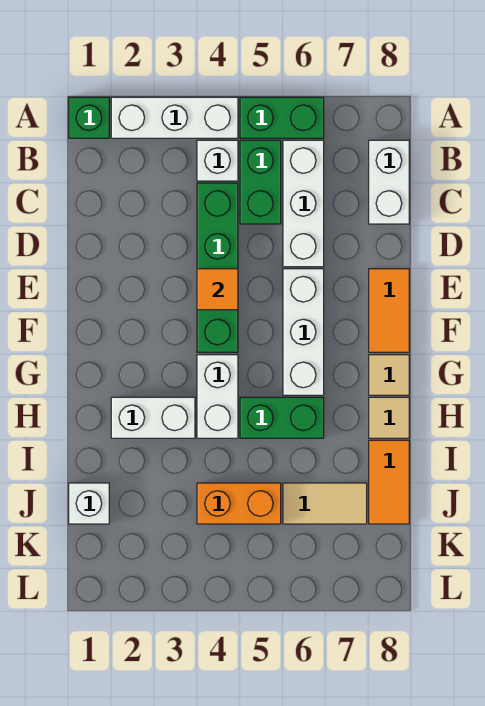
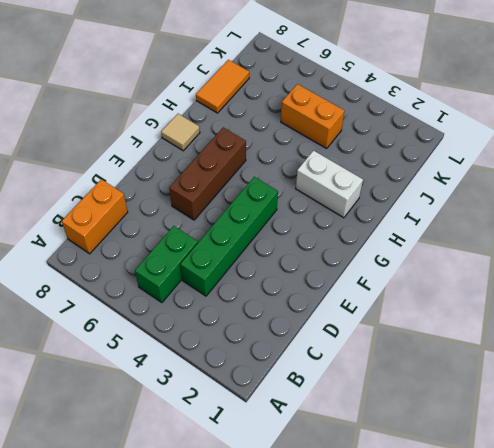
orange 1x2 brick [62,179,128,254] -> white 1x2 brick [369,140,409,224]
brown 1x3 brick [169,127,246,220] -> white 1x3 brick [283,269,324,395]
none -> green 1x1 brick [69,97,109,138]
none -> white 1x3 brick [111,97,238,138]
none -> green 1x2 brick [240,97,324,138]

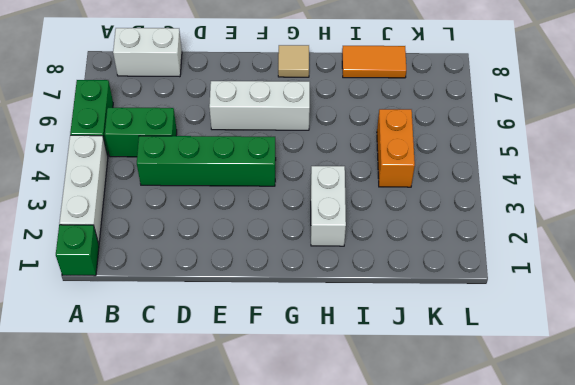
none -> white 1x1 brick [197,140,238,181]
none -> white 1x3 brick [283,140,324,267]
none -> orange 1x2 tile [369,269,409,352]

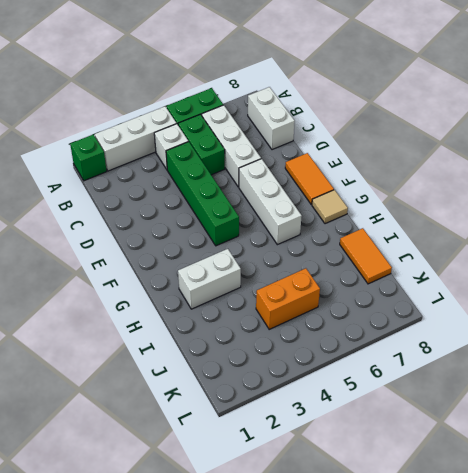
none -> white 1x2 brick [197,355,238,438]
none -> green 1x2 brick [240,397,324,438]
none -> tan 1x1 tile [369,397,409,438]

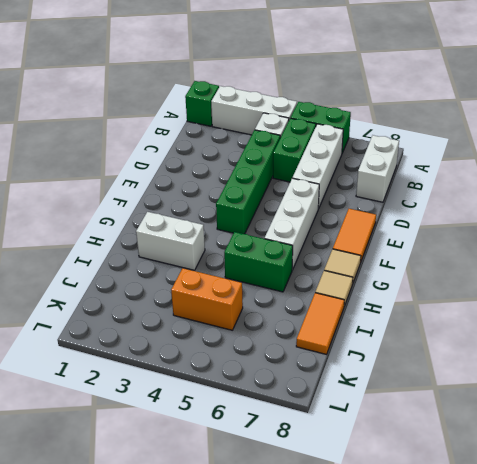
none -> white 1x2 brick [197,355,238,438]
none -> white 1x1 brick [69,483,109,524]
none -> tan 1x2 tile [283,483,367,524]

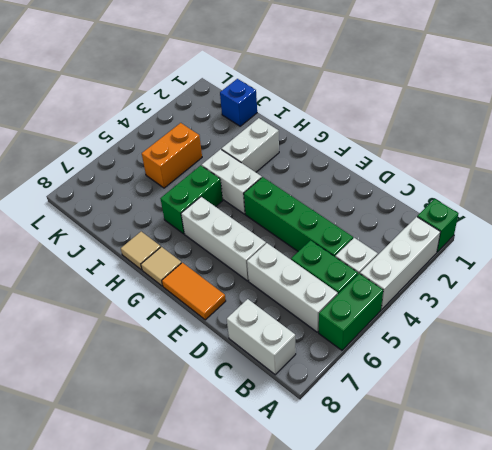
blue 1x1 brick [220,79,257,126] -> white 1x1 brick [69,483,109,524]
none -> orange 1x2 tile [369,440,409,524]
none -> tan 1x2 tile [283,483,367,524]
none -> orange 1x1 tile [197,269,238,310]

